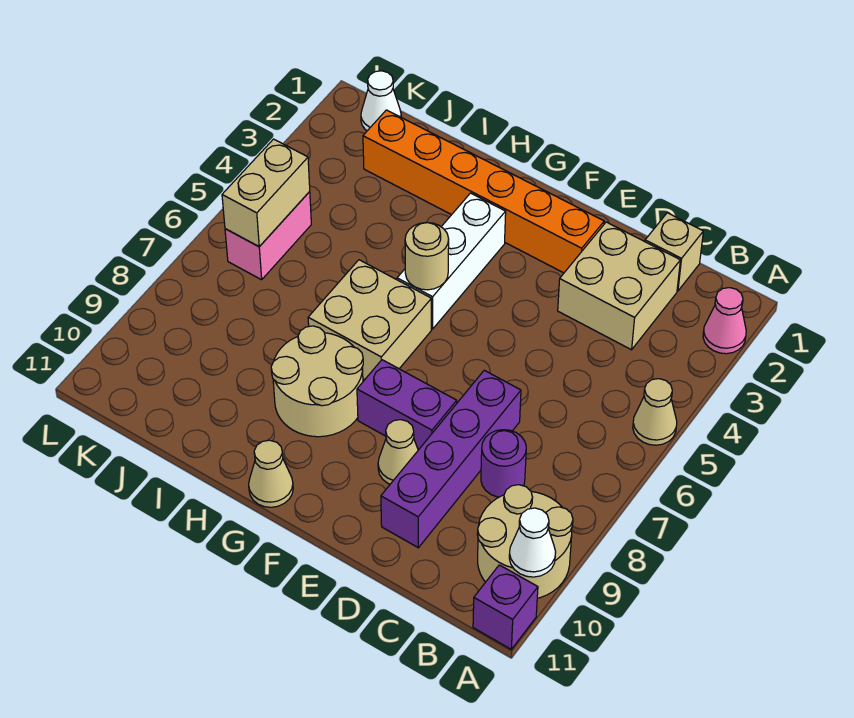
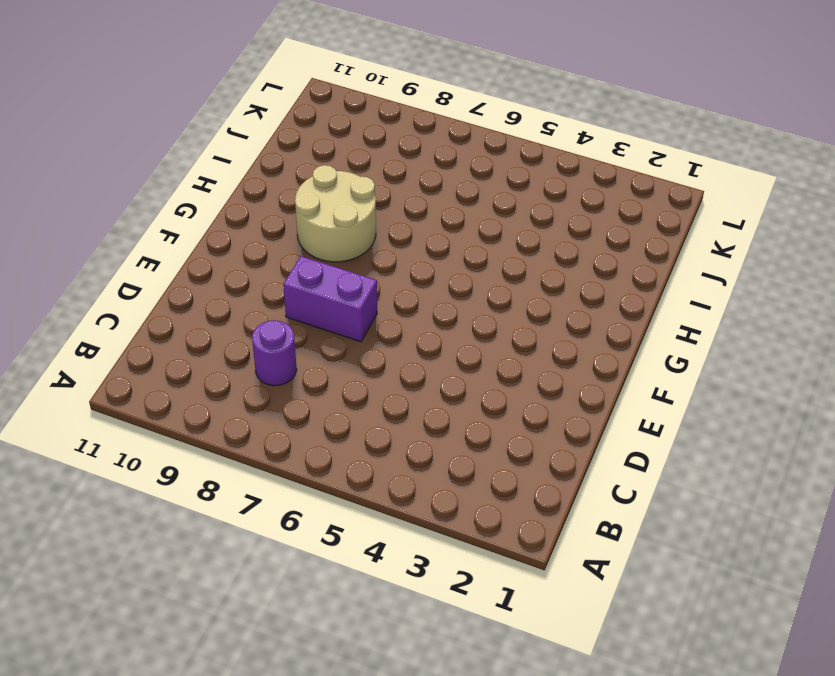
purple 1x2 brick [283,256,377,342] -> purple 1x2 brick turned to [357,360,457,450]
none -> pink 1x1 cone [703,288,746,354]
none -> tan 1x1 cone [633,379,677,445]
none -> tan 2x2 round brick [477,485,573,598]

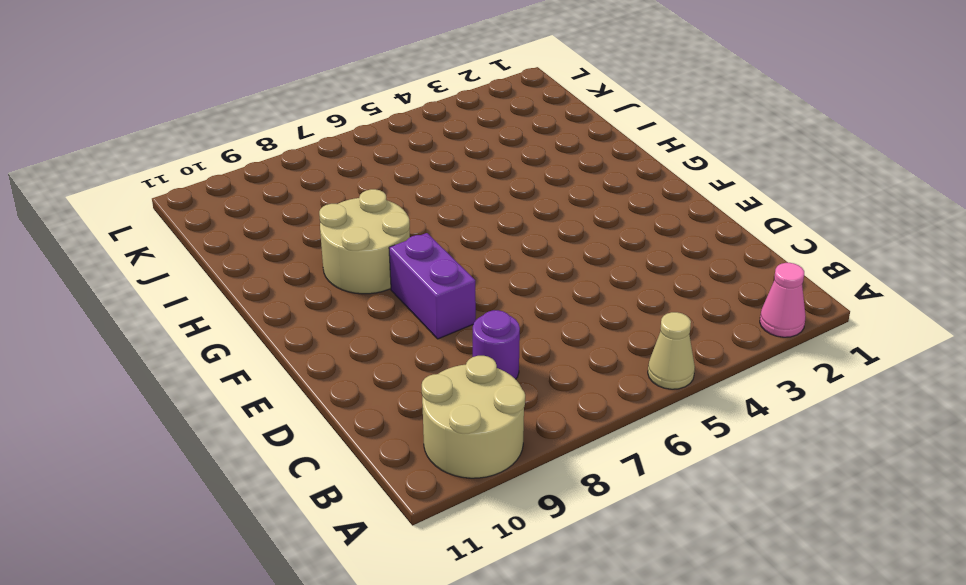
none -> purple 1x1 brick [473,565,538,649]
none -> tan 1x1 brick [645,213,703,291]
none -> tan 2x2 brick [558,222,680,350]

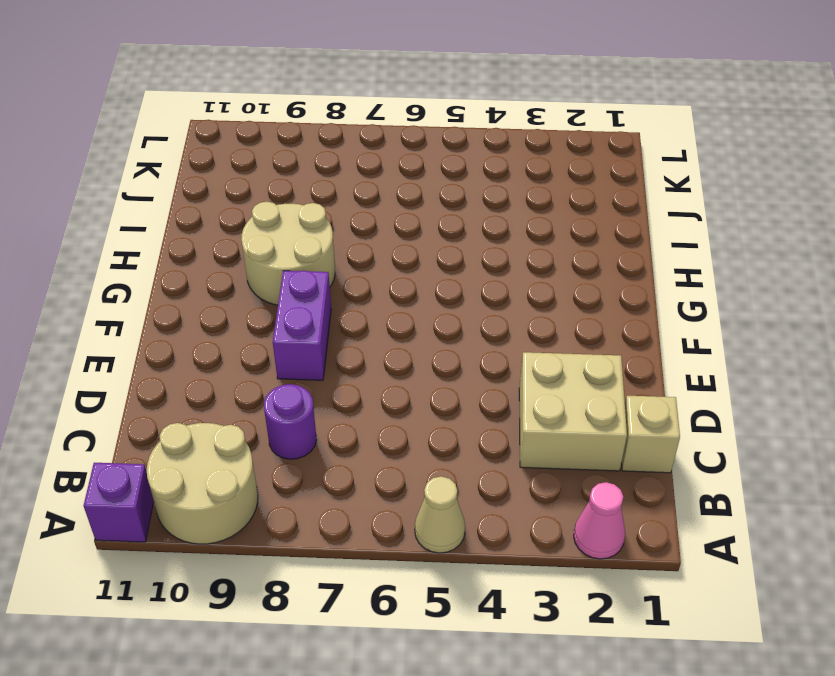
none -> purple 1x4 brick [381,370,521,548]
none -> orange 1x6 brick [363,110,604,273]
none -> tan 1x1 cone [378,420,418,484]

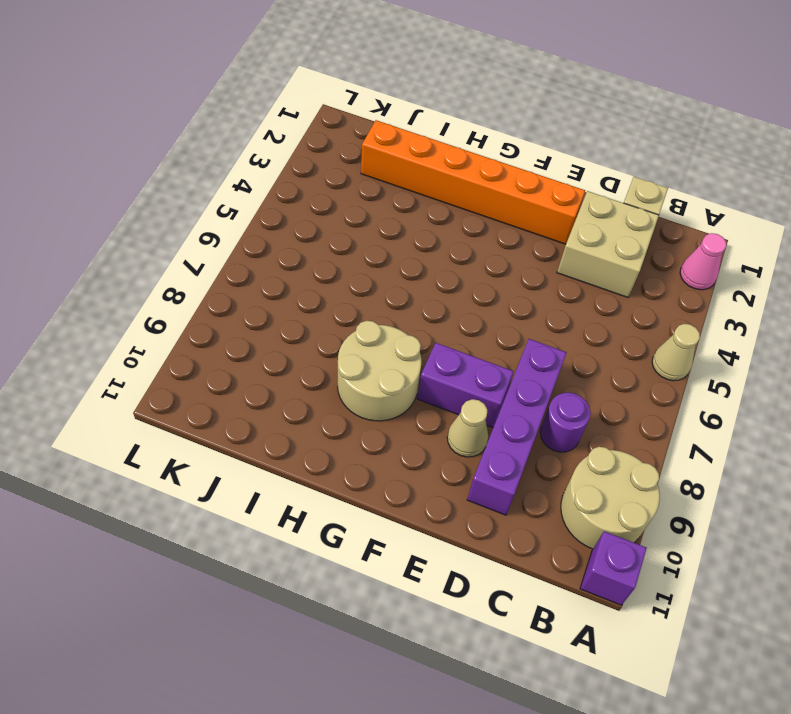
none -> white 1x3 brick [397,193,506,329]
none -> tan 2x2 brick [308,260,431,380]
none -> tan 1x1 cone [249,440,293,507]

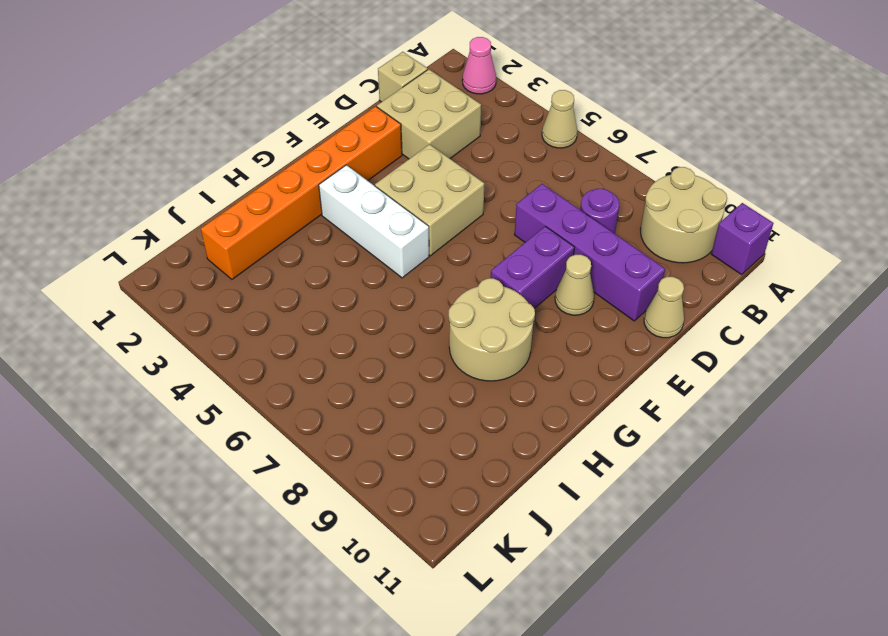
tan 1x1 cone [644,277,684,338] -> tan 1x1 cone moved to [249,440,293,507]
tan 2x2 brick [375,144,484,256] -> tan 2x2 brick moved to [308,260,431,380]
none -> white 1x1 cone [361,71,401,131]
none -> pink 1x2 brick [225,192,311,280]
none -> white 1x1 cone [509,508,556,577]

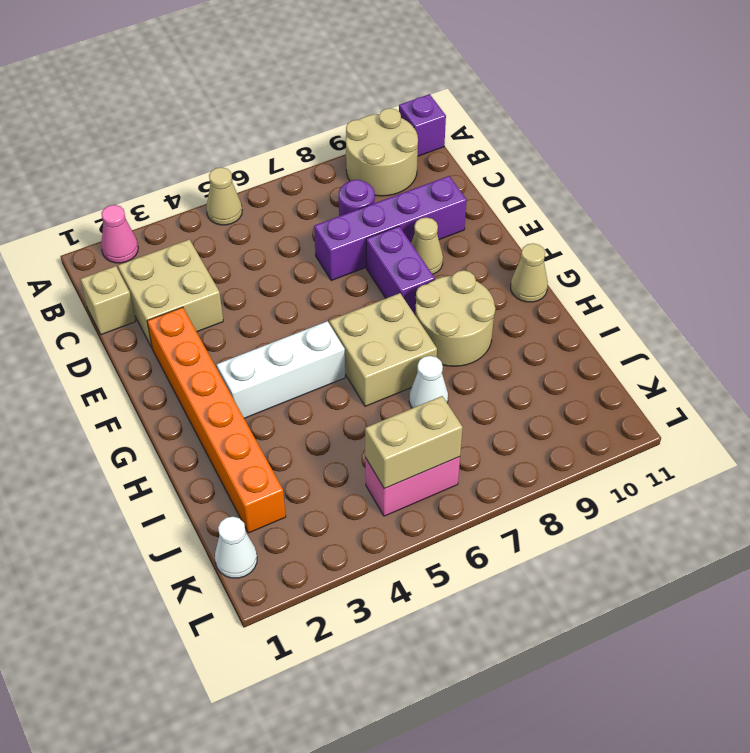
white 1x1 cone [409,356,448,408] -> white 1x1 cone moved to [509,508,556,577]
none -> tan 1x1 round brick [405,223,449,290]

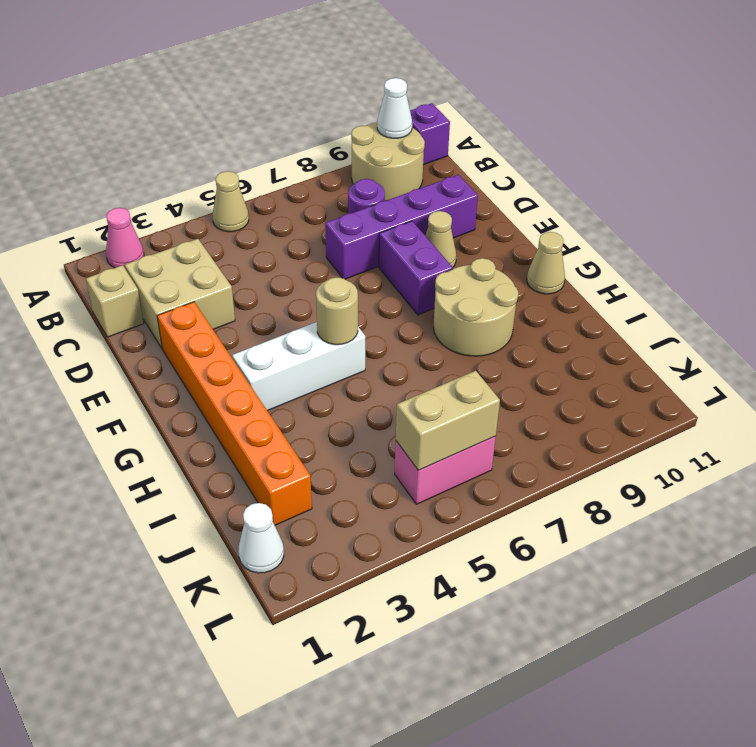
none -> tan 2x2 brick [308,260,431,380]

